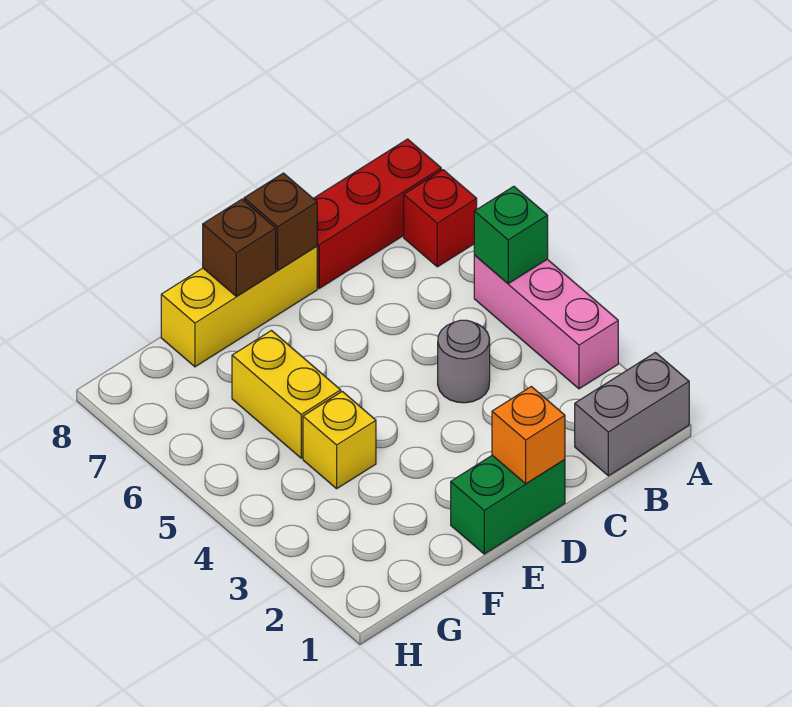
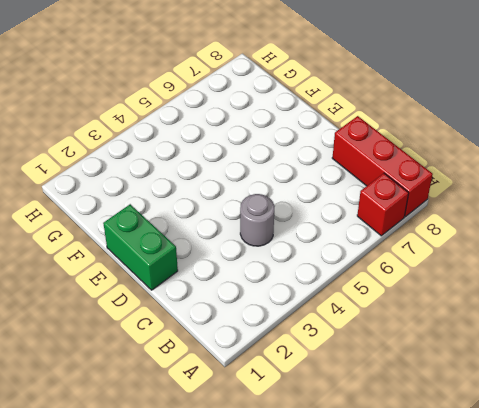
none -> grey 1x2 brick [575,353,689,476]
none -> pink 1x3 brick [474,256,618,389]
none -> yellow 1x3 brick [161,246,317,367]

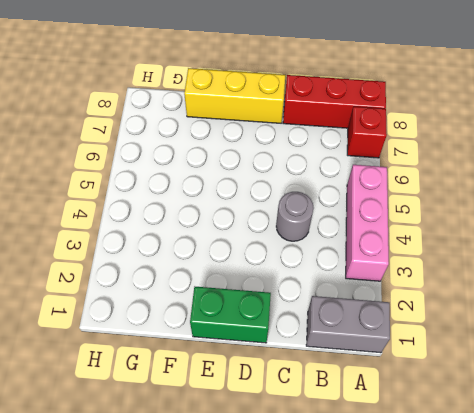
none -> yellow 1x1 brick [303,391,376,489]
none -> yellow 1x2 brick [232,331,341,458]
none -> green 1x1 brick [474,186,548,283]

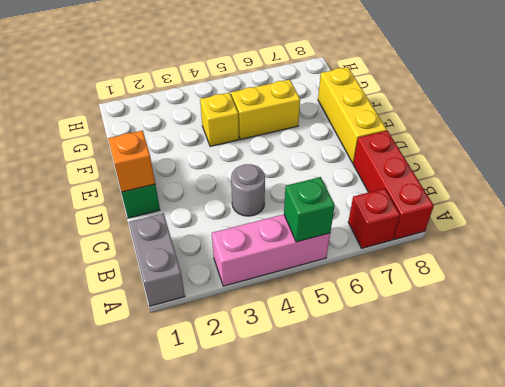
none -> brown 1x1 brick [244,173,317,270]
none -> brown 1x1 brick [203,199,276,296]

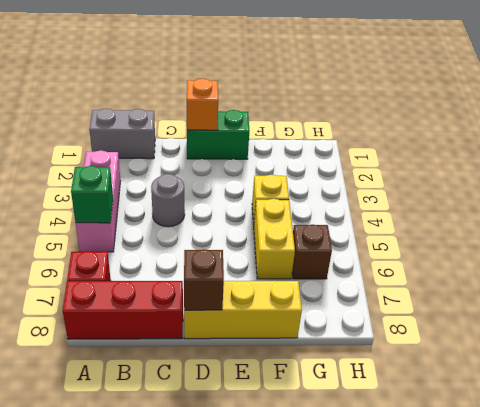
brown 1x1 brick [292,224,332,279] -> brown 1x1 brick moved to [203,199,276,296]

